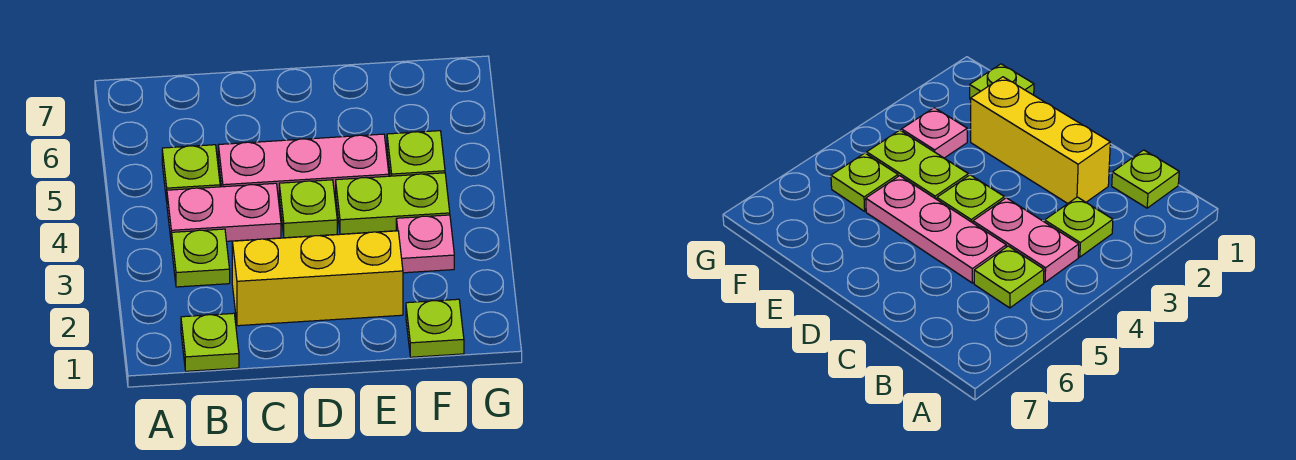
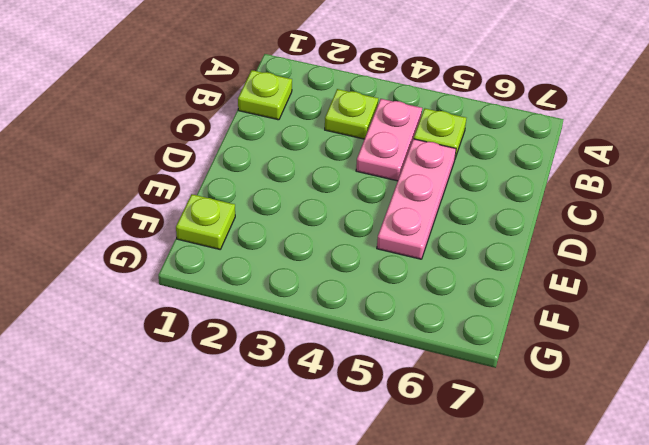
none -> yellow 1x3 brick [232,231,403,326]
none -> lime 1x1 plate [279,180,337,238]

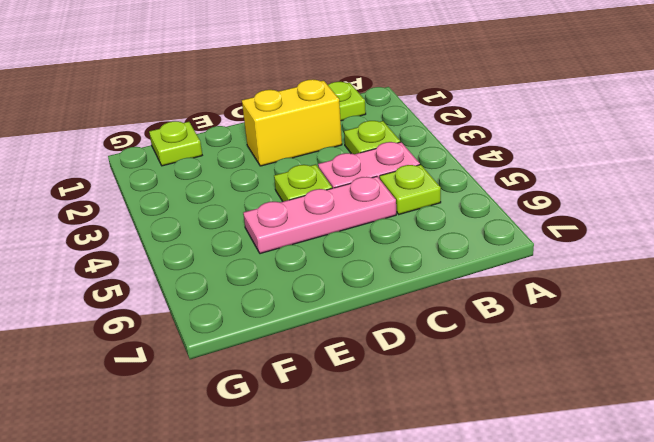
yellow 1x2 brick [242,79,342,166] -> yellow 1x3 brick [232,231,403,326]
none -> lime 1x2 plate [336,173,450,234]
none -> pink 1x1 plate [396,215,454,273]

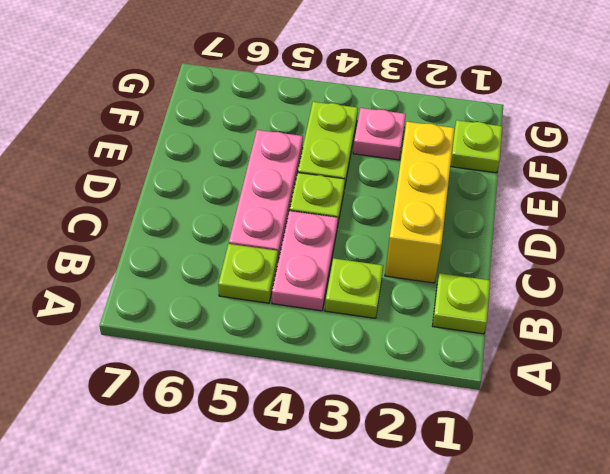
none -> lime 1x1 plate [387,131,445,176]

